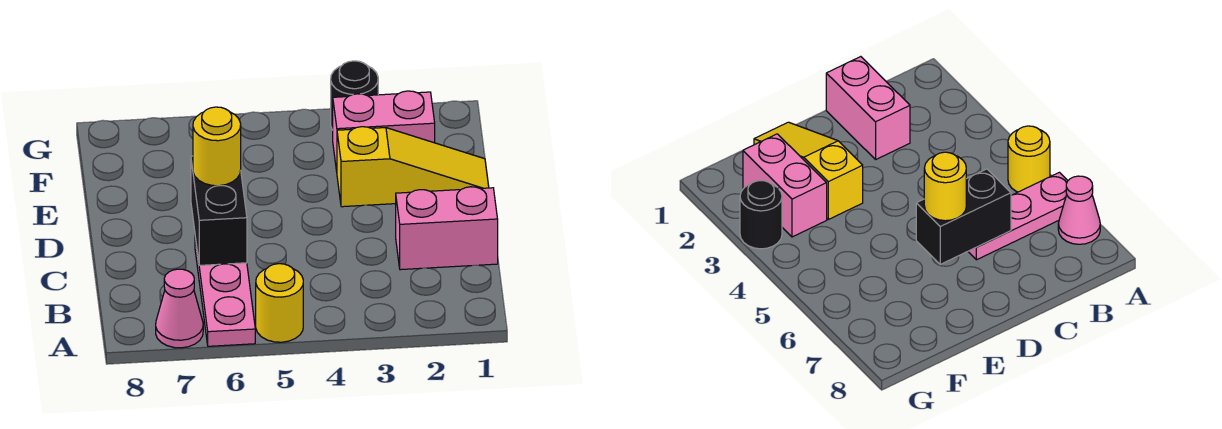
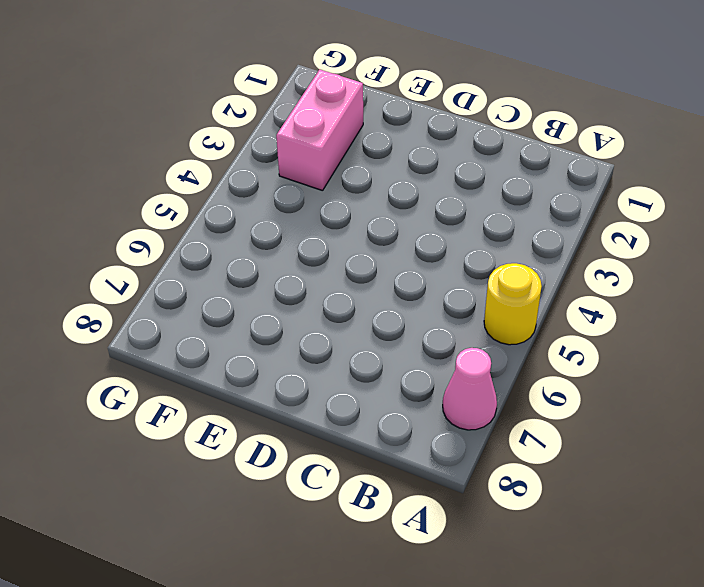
none -> pink 1x3 plate [195,237,255,346]
none -> pink 1x2 brick [396,187,498,270]

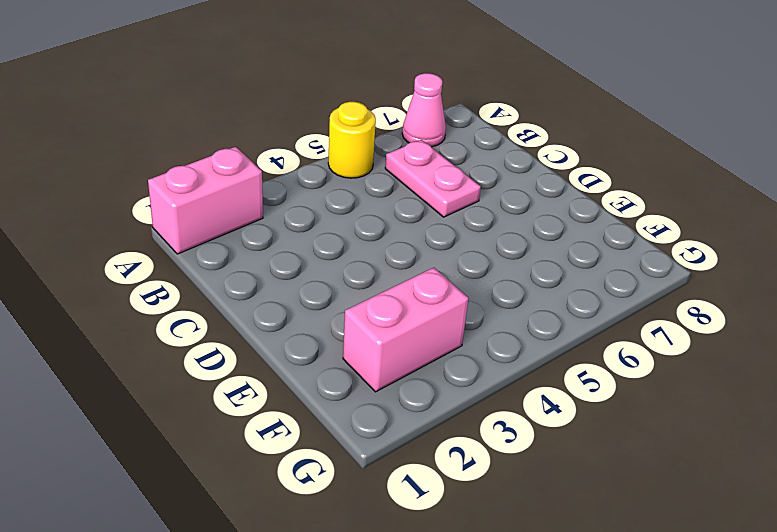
pink 1x2 brick [148,147,263,254] -> pink 1x2 brick moved to [396,187,498,270]
pink 1x2 plate [385,140,481,217] -> pink 1x3 plate [195,237,255,346]
none -> yellow 1x3 slope [337,127,489,207]
none -> black 1x1 round brick [331,61,378,130]

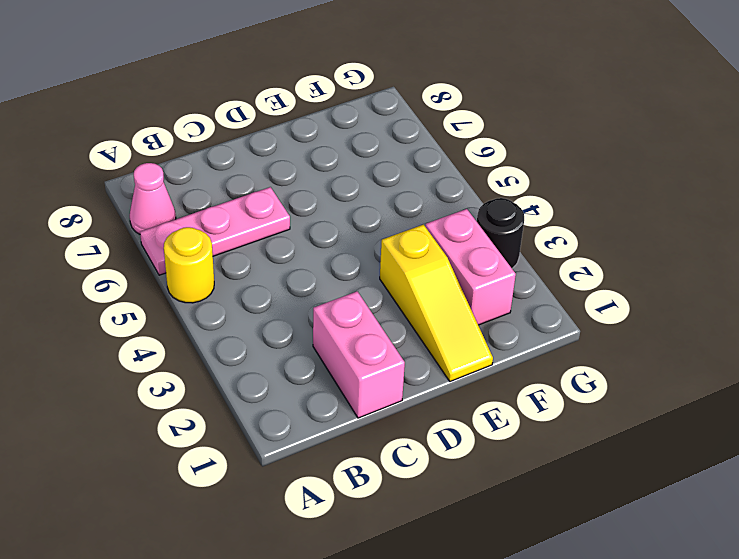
none -> black 1x2 brick [191,156,247,265]
none -> yellow 1x1 round brick [193,107,241,186]

